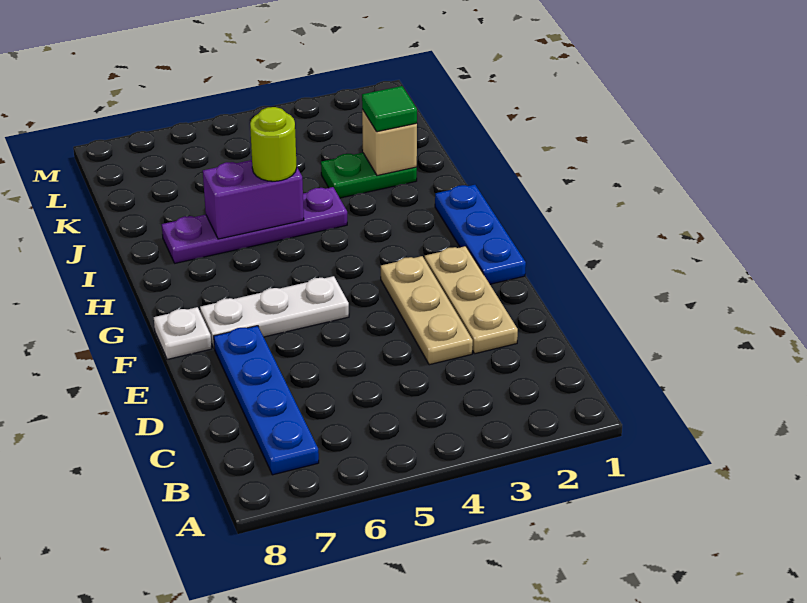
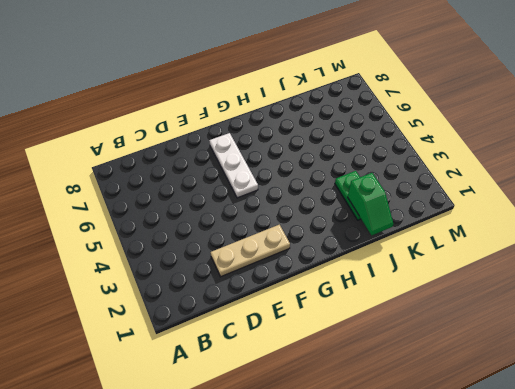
green 1x2 slope [348,173,394,235] -> tan 1x1 brick [362,110,417,176]
none -> blue 1x4 plate [214,326,319,475]
none -> tan 1x3 plate [381,256,473,365]
none -> blue 1x3 plate [435,185,526,284]

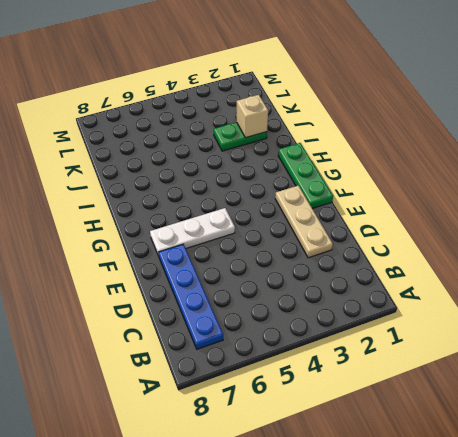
green 1x3 plate [278,143,333,209] -> blue 1x3 plate [435,185,526,284]
none -> tan 1x3 plate [381,256,473,365]
none -> white 1x1 plate [154,307,212,359]
none -> purple 1x4 plate [162,187,347,263]

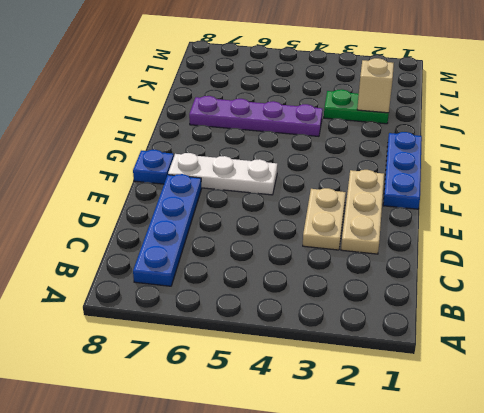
tan 1x2 plate [303,188,346,250] -> tan 1x3 plate [381,256,473,365]
blue 1x1 plate [133,150,174,184] -> white 1x1 plate [154,307,212,359]
none -> purple 1x2 brick [203,160,304,239]
none -> lime 1x1 round brick [250,107,297,181]
none -> green 1x1 tile [362,86,417,132]

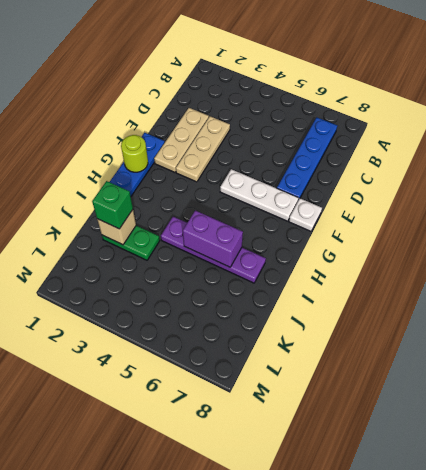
lime 1x1 round brick [121,135,148,172] -> lime 1x1 round brick moved to [250,107,297,181]
green 1x1 brick [92,181,133,229] -> green 1x1 tile [362,86,417,132]

